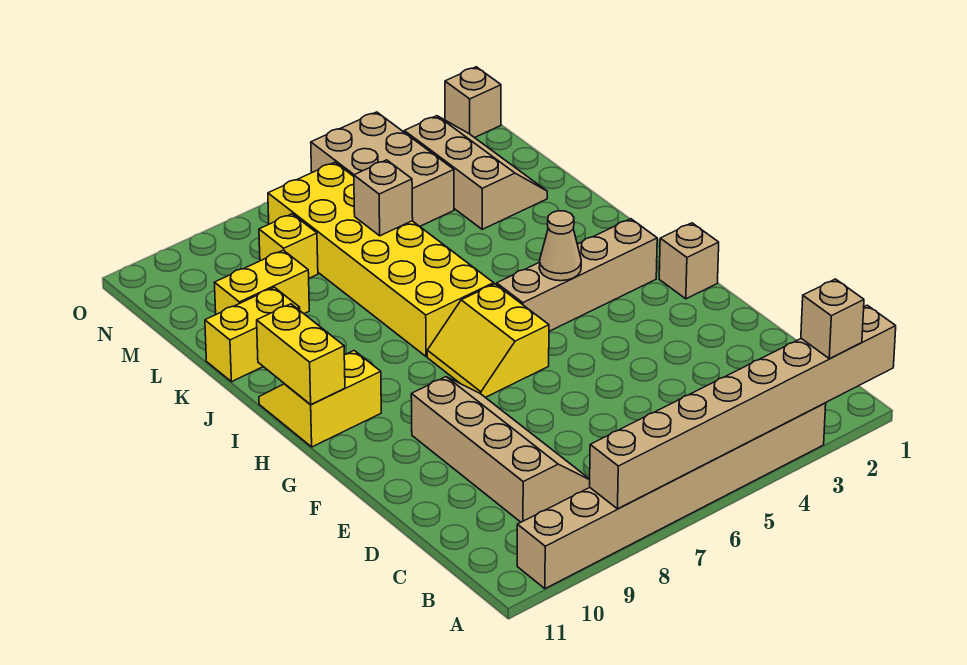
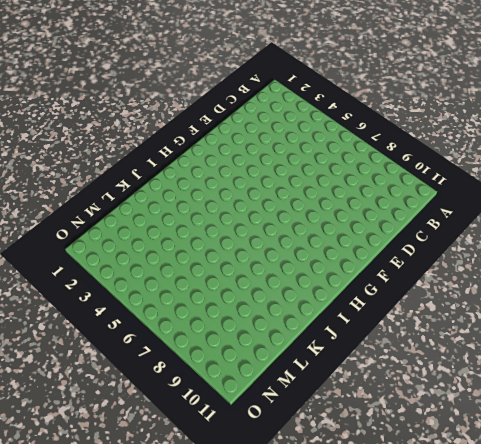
none -> tan 1x8 brick [517,403,826,589]
none -> tan 2x4 slope [411,377,590,522]
none -> tan 1x1 brick [659,223,719,299]

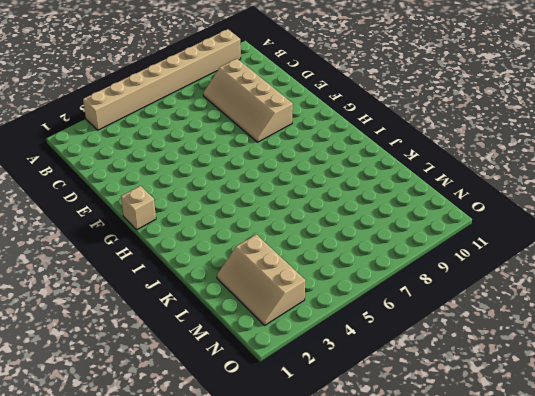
none -> yellow 2x2 slope [427,284,549,397]
none -> tan 1x4 brick [497,219,657,331]
none -> yellow 2x2 slope [259,351,381,447]

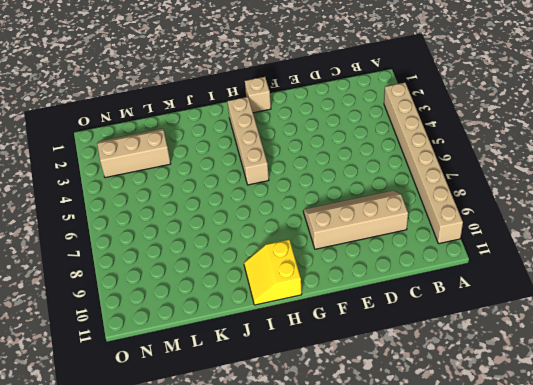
none -> yellow 2x2 slope [427,284,549,397]
none -> yellow 2x6 brick [268,162,494,357]
none -> yellow 1x2 brick [205,287,300,382]

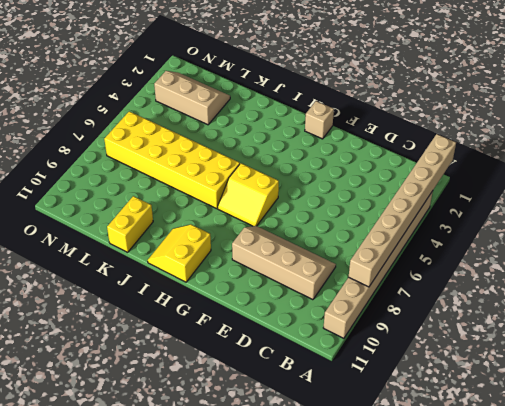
none -> tan 1x4 brick [497,219,657,331]
none -> yellow 1x2 brick [215,250,309,314]
none -> tan 2x3 brick [311,112,454,226]

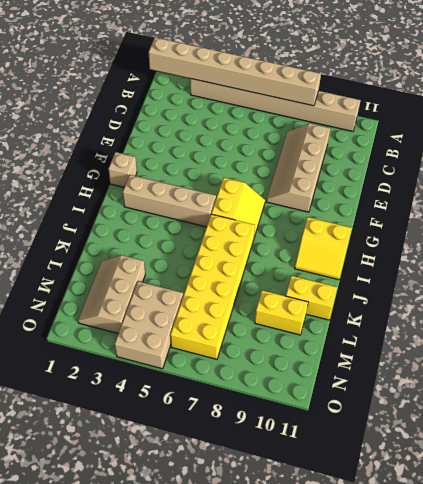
none -> yellow 1x1 brick [259,214,318,278]
none -> tan 1x1 brick [445,67,501,138]
none -> tan 1x1 cone [539,211,581,281]

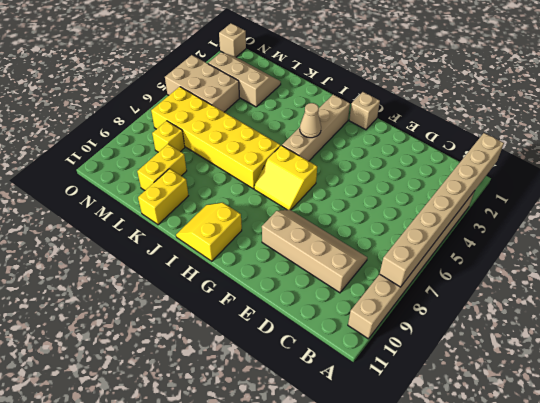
none -> yellow 1x2 brick [257,304,345,405]
none -> tan 1x1 brick [354,160,413,236]
none -> tan 1x1 brick [801,279,864,359]

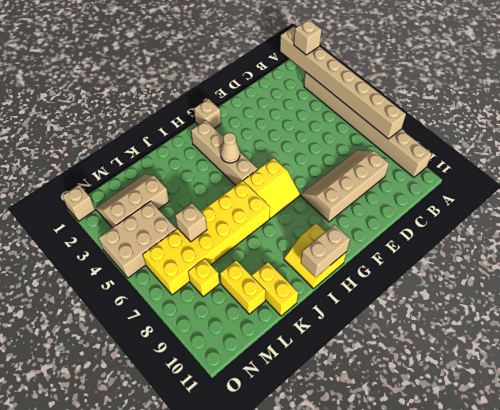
tan 1x2 brick [301,225,350,277] -> yellow 1x2 brick [257,304,345,405]

